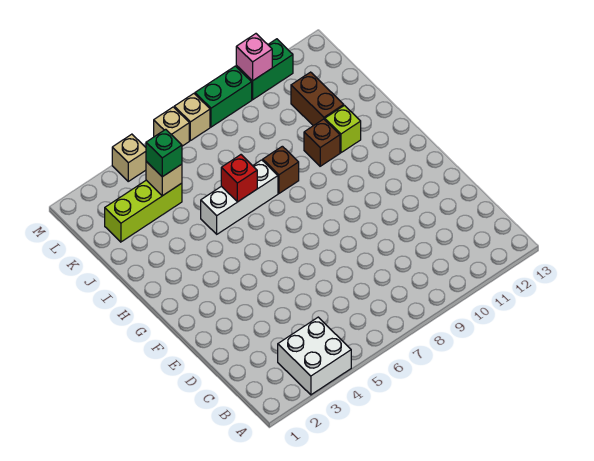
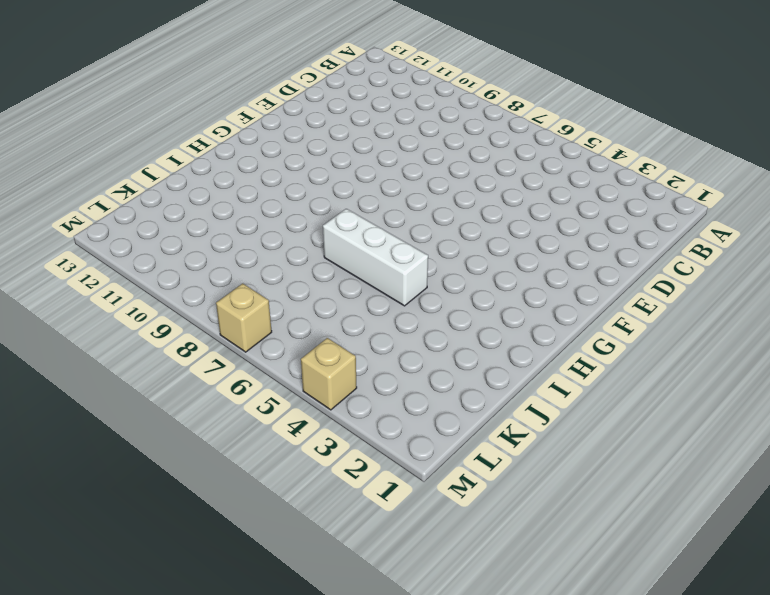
none -> white 2x2 brick [278,317,351,395]
none -> brown 1x1 brick [263,146,299,193]
none -> brown 1x1 brick [304,119,340,166]

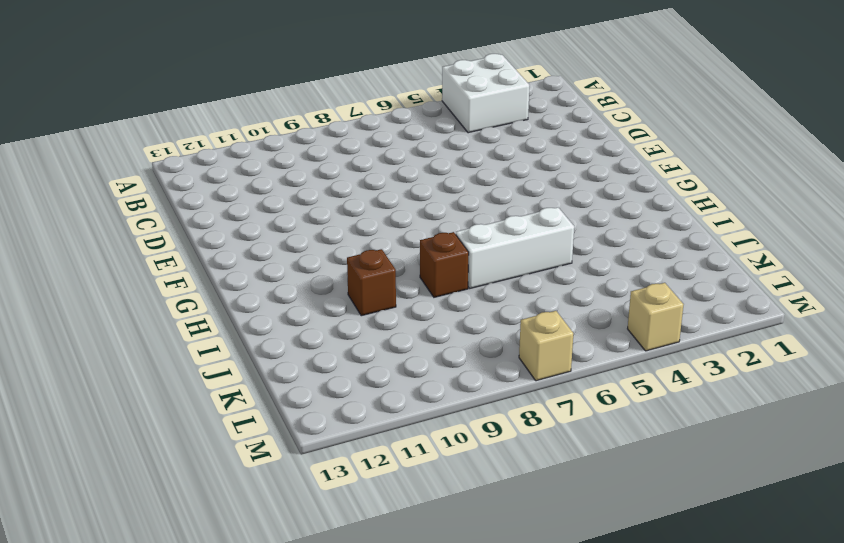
none -> lime 1x1 brick [325,106,361,153]
none -> brown 1x2 brick [291,72,344,126]
none -> lime 1x3 brick [105,180,182,242]

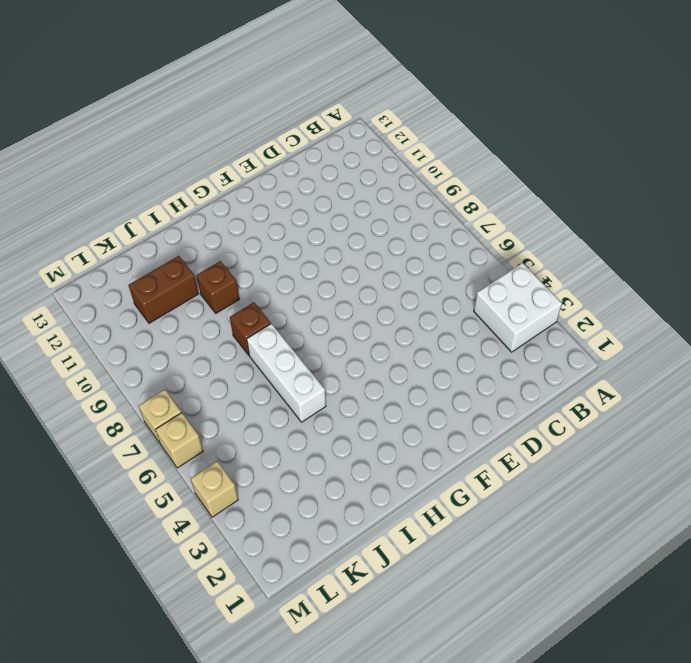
none -> lime 1x1 brick [325,106,361,153]
none -> lime 1x3 brick [105,180,182,242]
none -> green 1x2 brick [195,66,252,127]

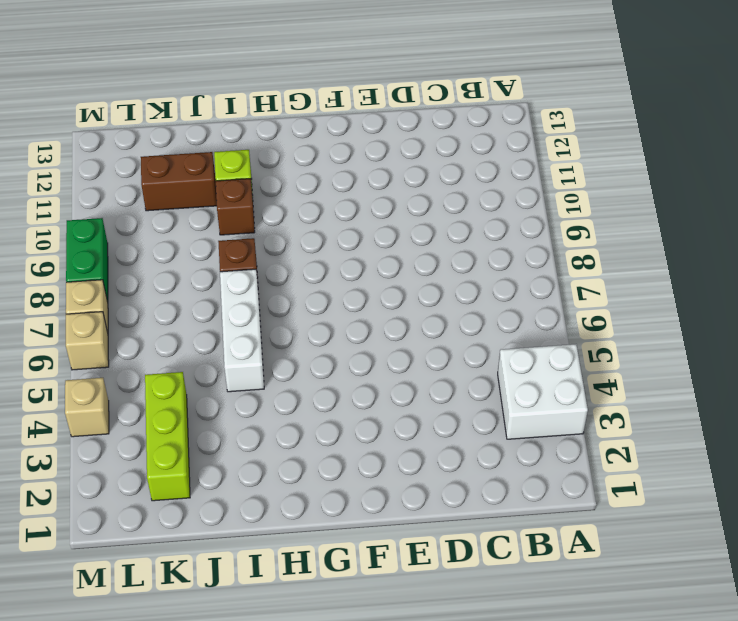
none -> green 1x2 brick [236,39,293,100]
none -> red 1x1 brick [221,155,257,202]
none -> tan 1x1 brick [146,162,182,196]

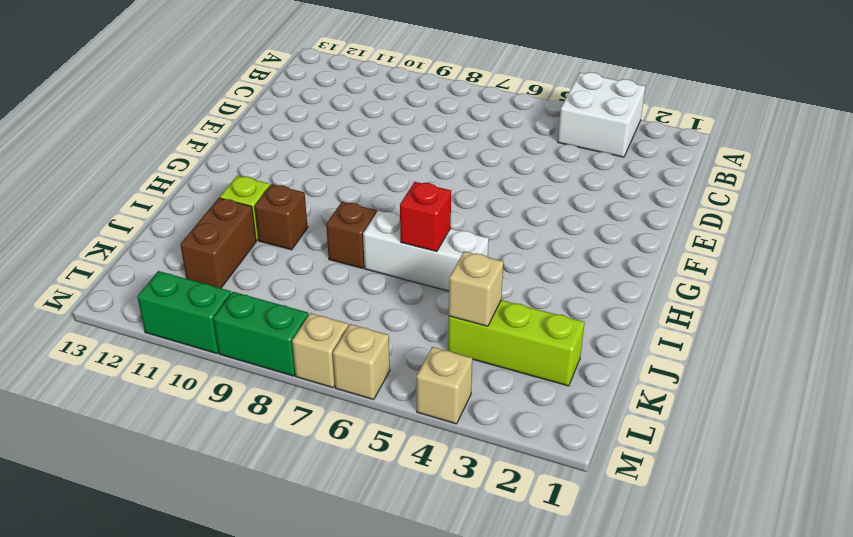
none -> pink 1x1 brick [236,34,272,81]
none -> green 1x1 brick [146,129,182,177]

